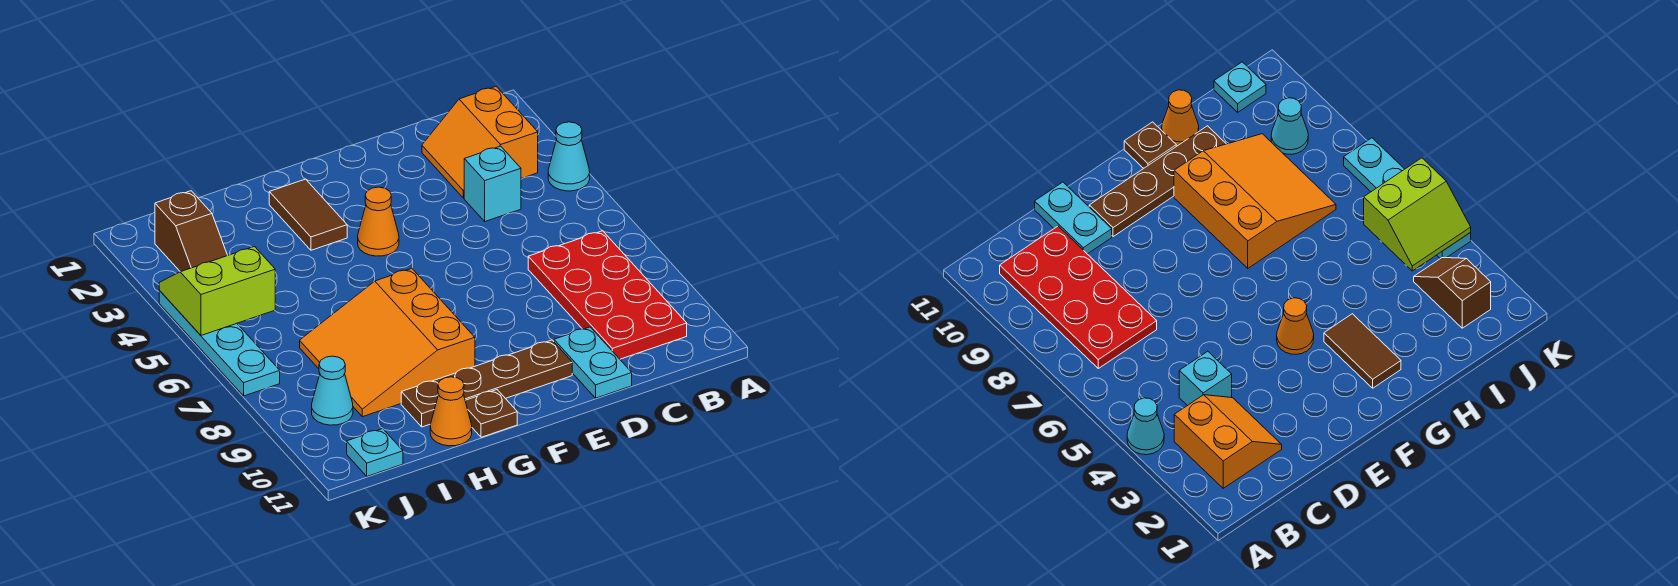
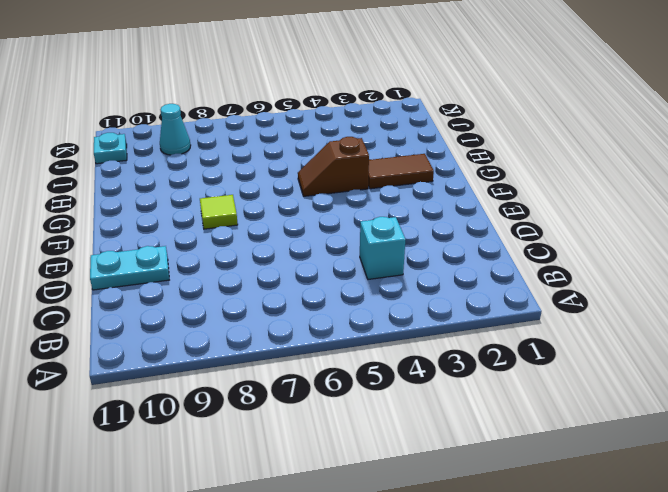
lime 1x1 tile [200,195,238,229] -> none
brown 1x2 slope [298,137,369,196] -> brown 1x2 slope moved to [155,191,228,272]
none -> cyan 1x1 cone [548,122,590,191]
none -> orange 2x2 slope [422,87,538,198]
none -> red 2x4 plate [528,231,687,359]

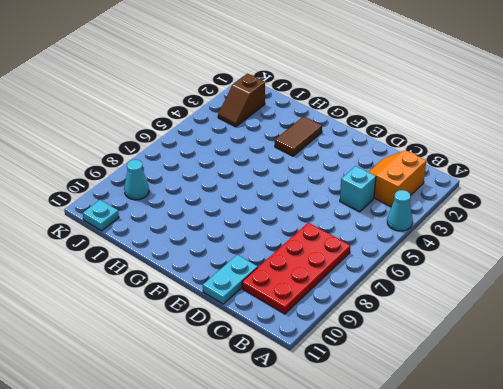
none -> brown 1x4 plate [401,340,572,427]
none -> orange 1x1 cone [358,187,399,256]
none -> orange 3x3 slope [300,269,475,417]

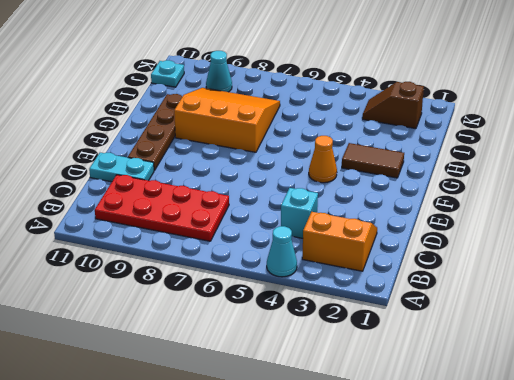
none -> brown 1x1 plate [465,390,517,437]
none -> orange 1x1 cone [430,377,472,446]
none -> cyan 1x4 plate [159,291,280,396]

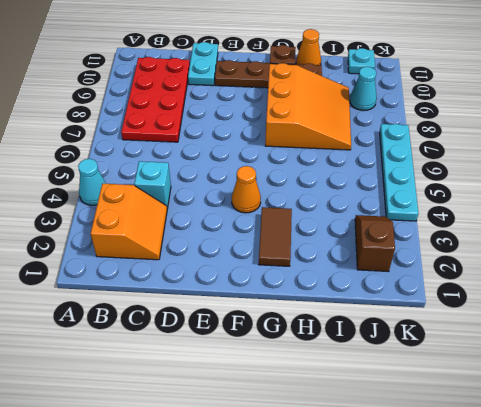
none -> lime 2x2 slope [159,247,275,335]

